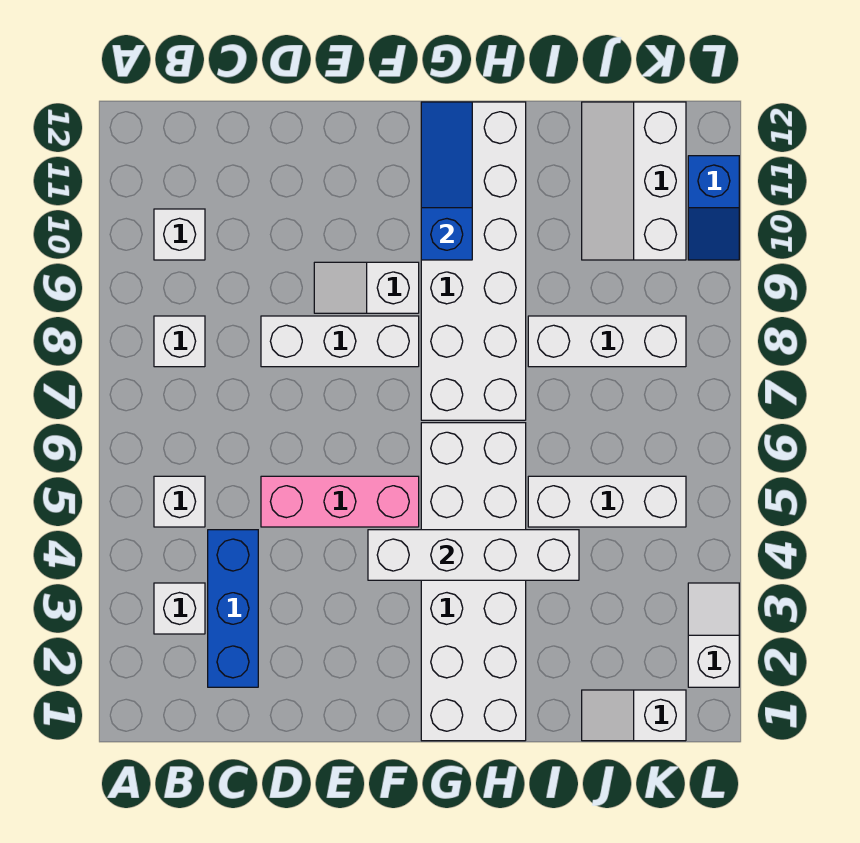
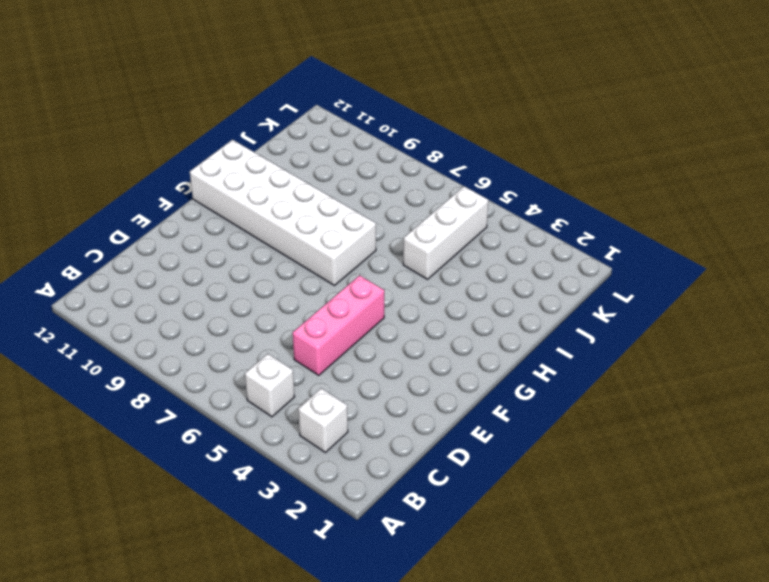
none -> white 1x1 brick [154,316,205,367]
none -> white 1x1 brick [154,209,205,260]
none -> blue 1x3 brick [208,530,258,687]

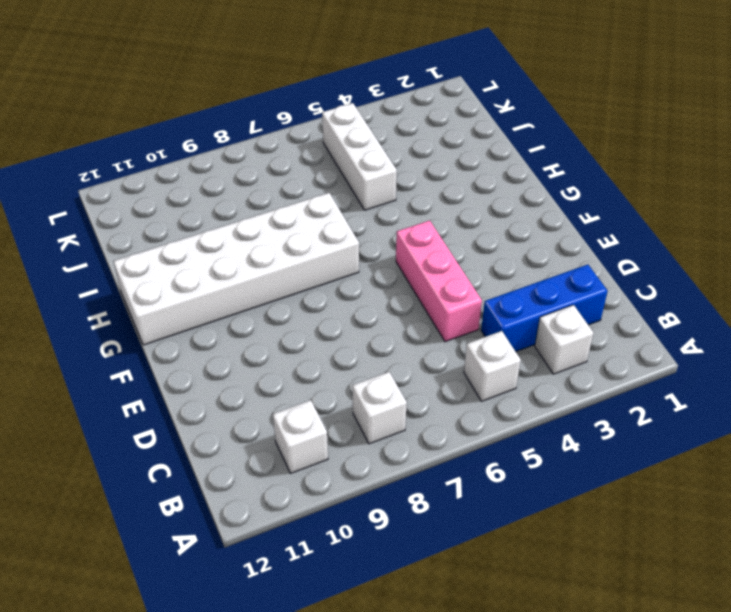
none -> white 1x3 brick [261,316,419,367]
none -> white 1x2 slope [314,262,419,313]
none -> white 2x6 brick [421,423,526,741]

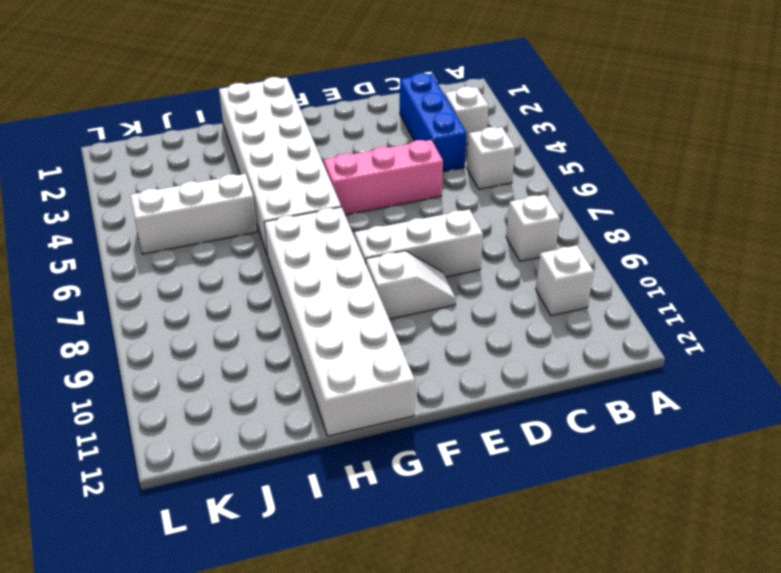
none -> white 1x3 brick [528,316,686,367]
none -> white 1x2 slope [582,690,686,741]
none -> white 2x3 slope [582,102,686,260]

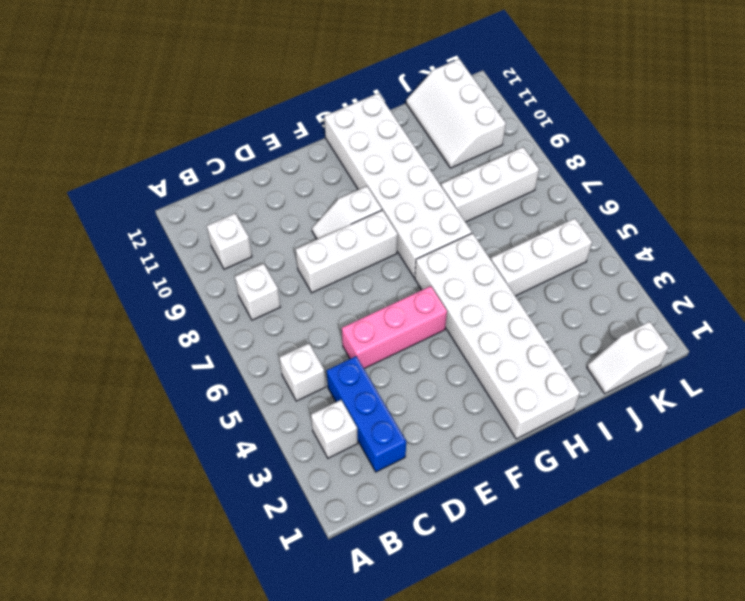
none -> white 1x2 slope [688,583,739,687]
none -> blue 1x2 slope [688,156,739,260]
none -> white 1x4 brick [368,530,579,580]

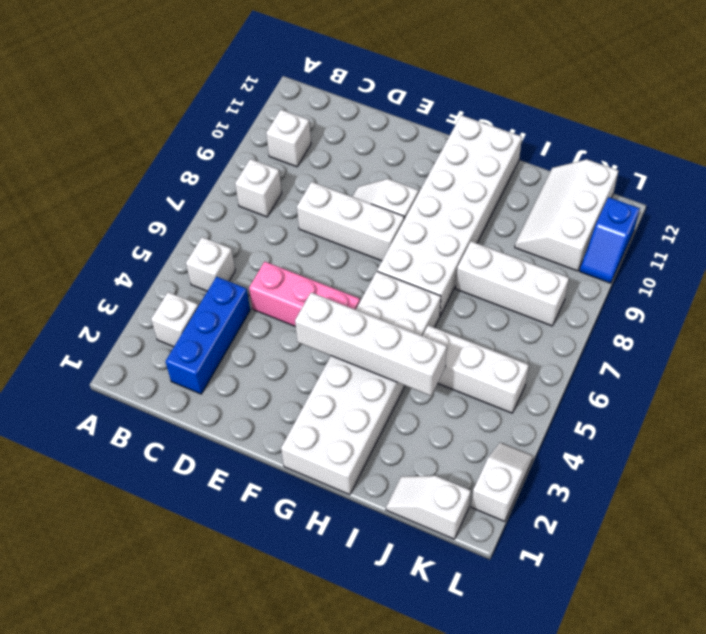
none -> blue 1x3 slope [421,102,472,260]

